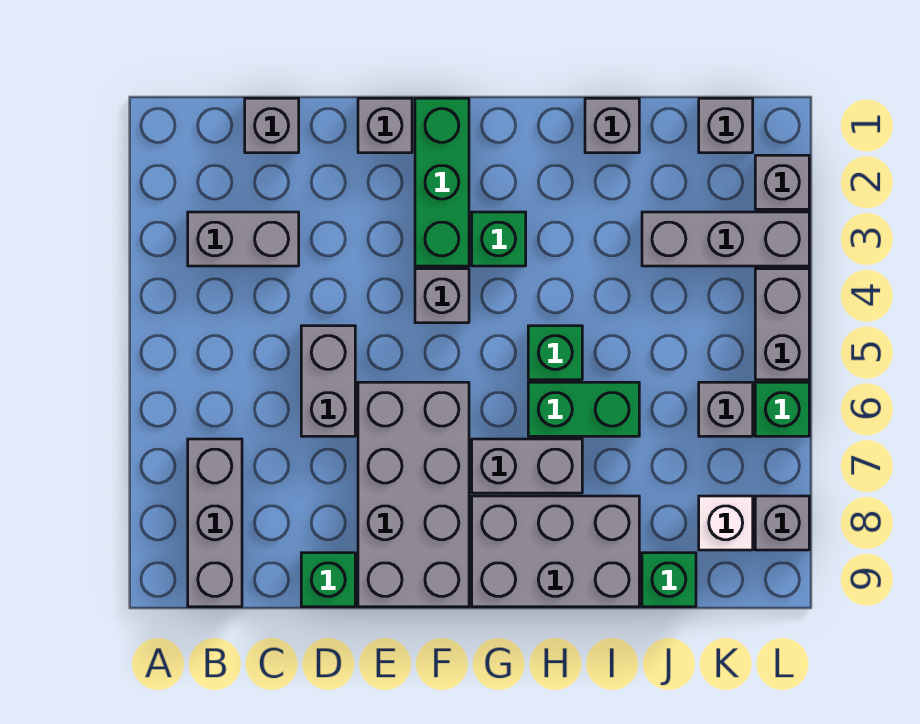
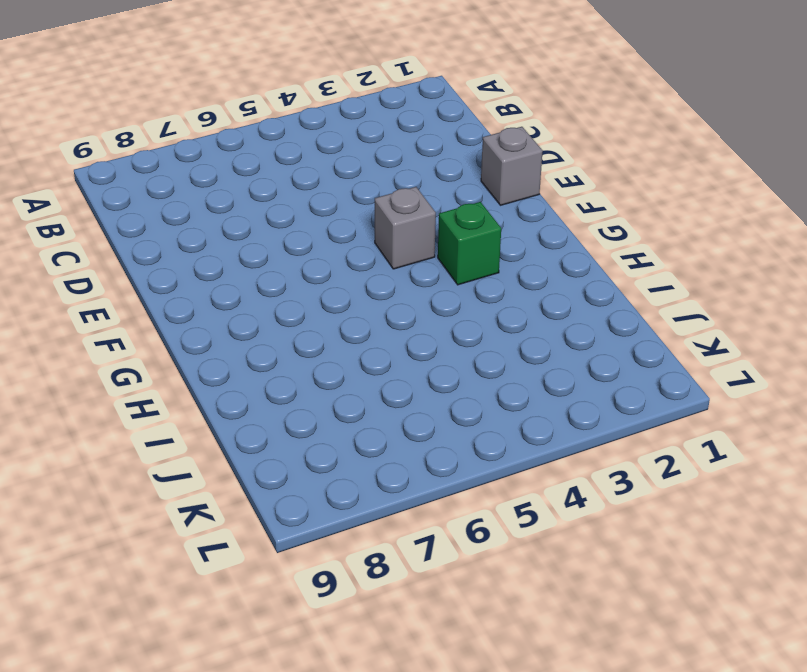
none -> grey 1x2 brick [188,212,299,266]
none -> grey 1x3 brick [188,439,242,607]
none -> grey 1x1 brick [245,98,299,153]

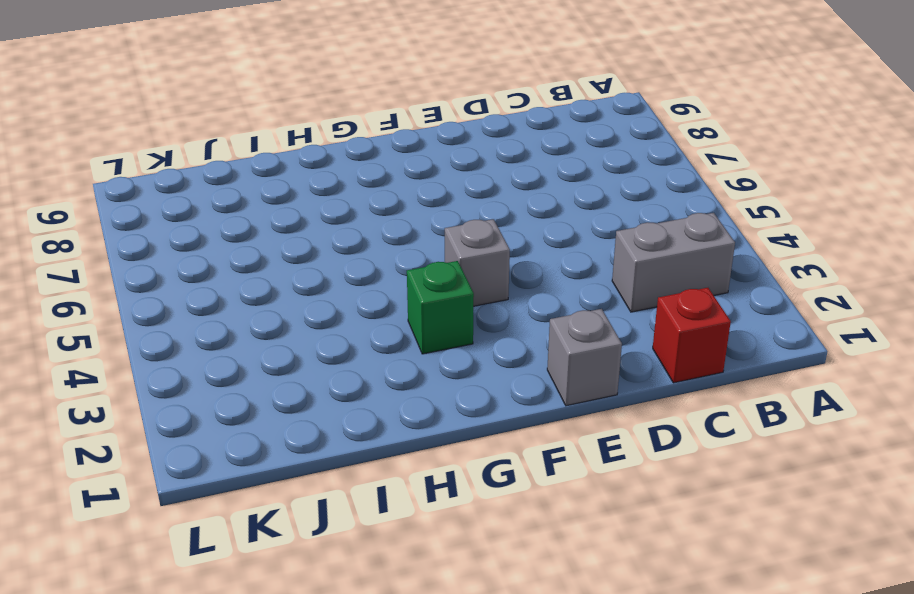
red 1x1 brick [653,288,731,383] -> grey 1x1 brick [245,98,299,153]
none -> grey 1x3 brick [188,439,242,607]
none -> grey 1x2 brick [301,326,355,436]
none -> green 1x1 brick [301,553,355,607]

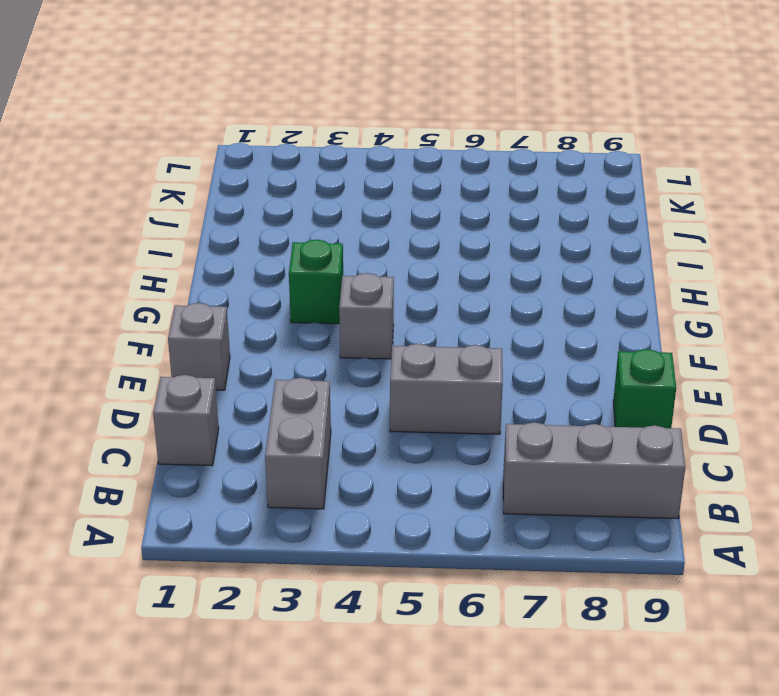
none -> grey 2x4 brick [358,382,469,607]
none -> green 1x3 brick [415,98,469,266]
none -> grey 1x2 brick [472,439,582,493]

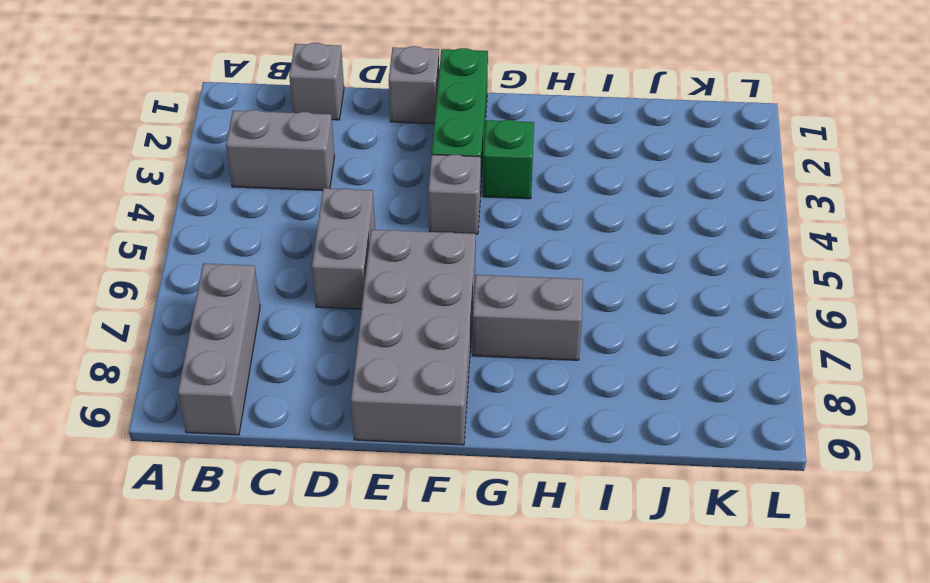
none -> green 1x1 brick [301,553,355,607]
none -> grey 2x3 brick [472,496,639,607]
none -> green 1x1 brick [528,326,582,380]

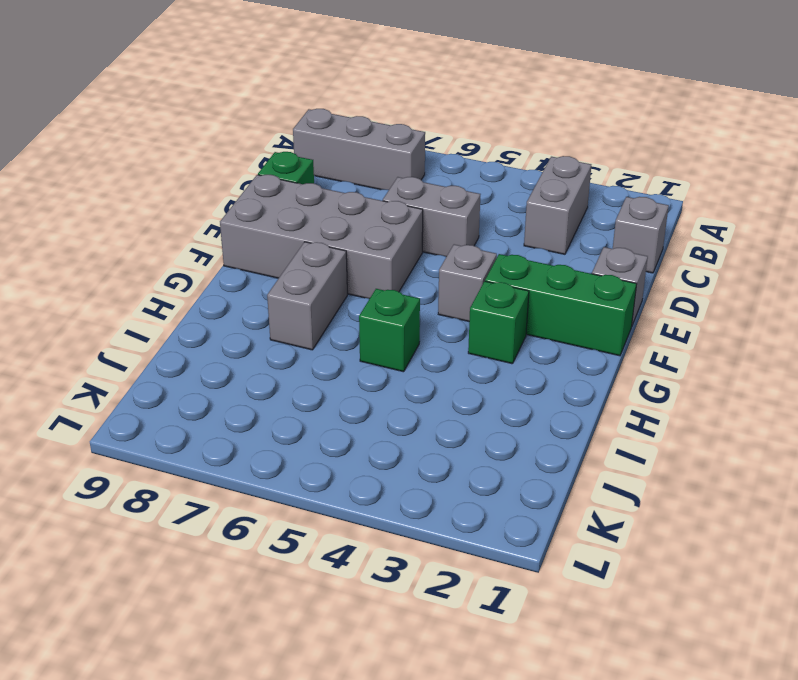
none -> grey 2x3 brick [472,496,639,607]
none -> green 1x2 brick [528,382,639,436]
none -> grey 1x1 brick [585,98,639,153]

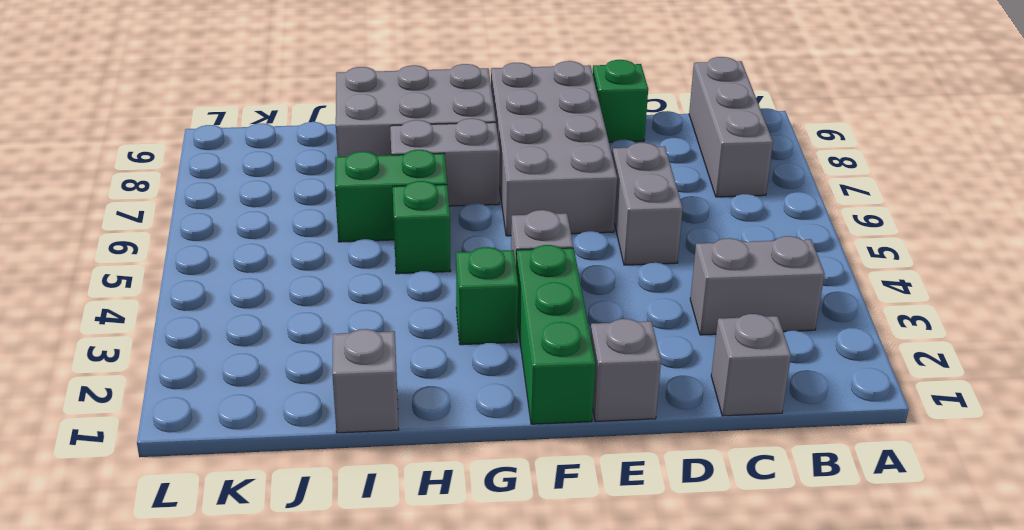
none -> grey 1x3 brick [642,212,809,266]
none -> green 1x1 brick [642,553,696,607]
none -> grey 1x1 brick [699,98,753,153]

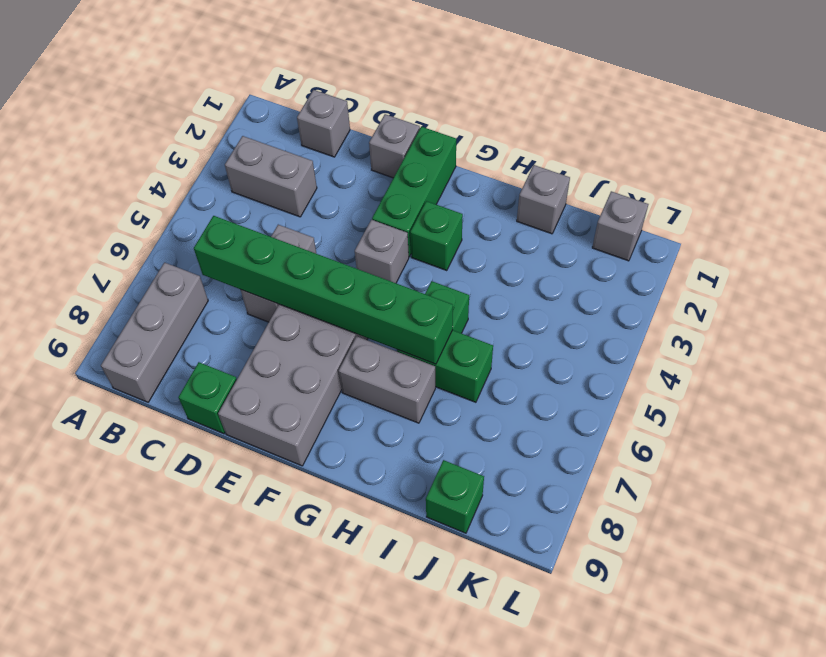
green 1x6 brick [194,216,453,364] -> none
none -> grey 2x3 brick [472,496,639,607]
none -> grey 1x3 brick [642,212,809,266]
none -> grey 1x1 brick [699,382,753,436]

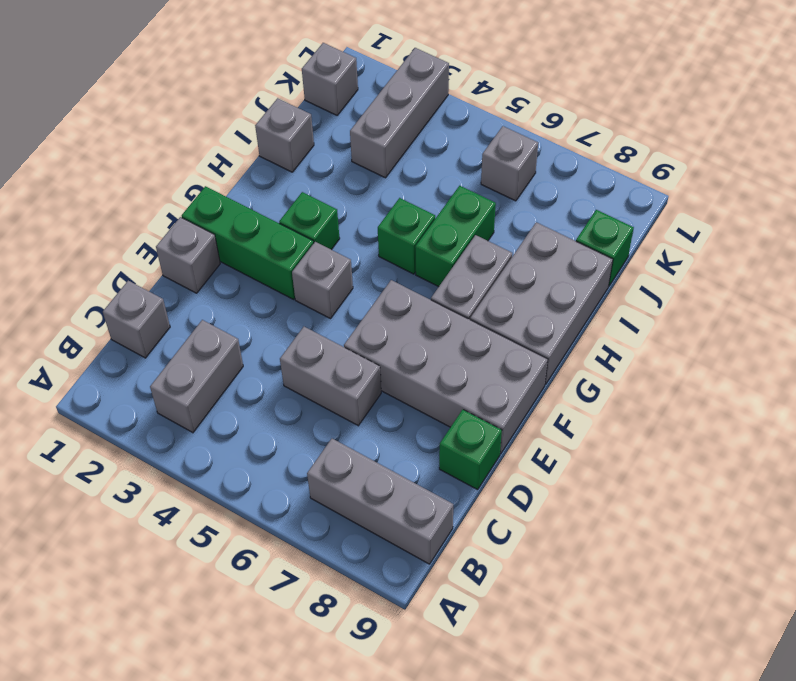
none -> white 1x1 brick [699,496,753,550]
none -> grey 1x1 brick [755,155,809,209]
none -> grey 1x2 brick [755,269,809,380]

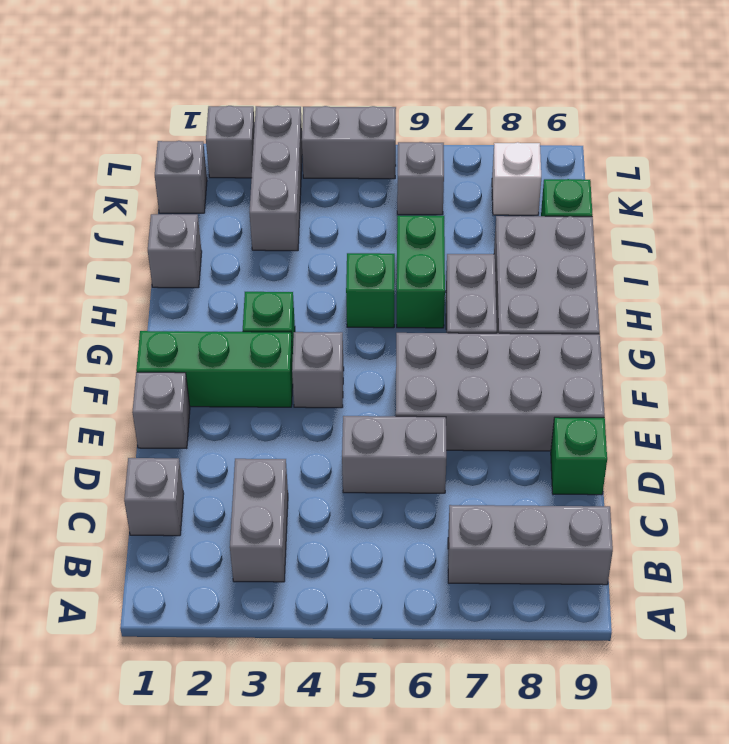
none -> green 1x1 brick [755,382,809,436]
none -> grey 1x1 brick [755,496,809,550]

